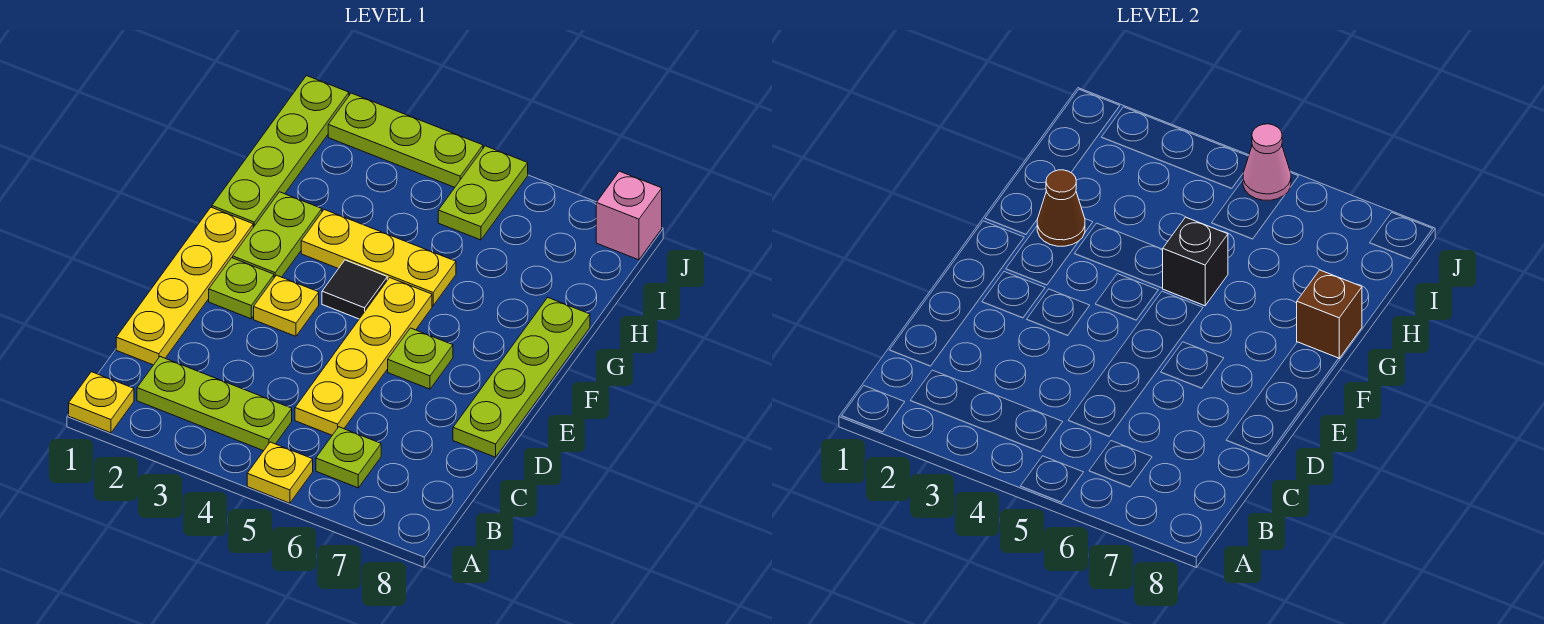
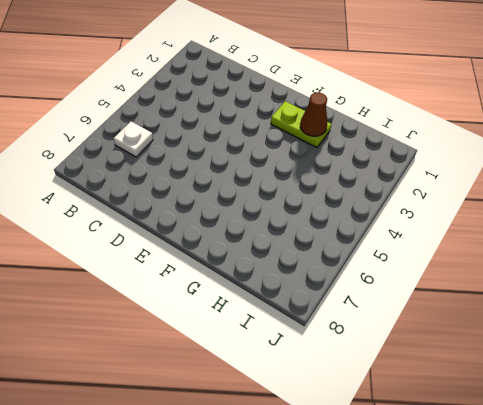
white 1x1 plate [114,122,153,157] -> lime 1x1 plate [316,427,381,488]
none -> yellow 1x1 plate [69,372,134,433]
none -> yellow 1x1 plate [247,442,313,503]
none -> lime 1x3 plate [137,357,292,451]

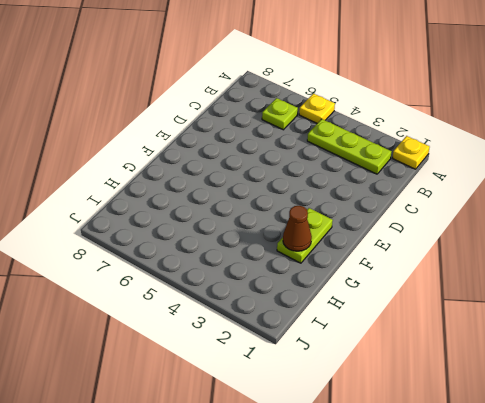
none -> yellow 1x4 plate [116,207,253,365]
none -> yellow 1x4 plate [295,278,432,435]
none -> lime 1x4 plate [453,298,590,457]

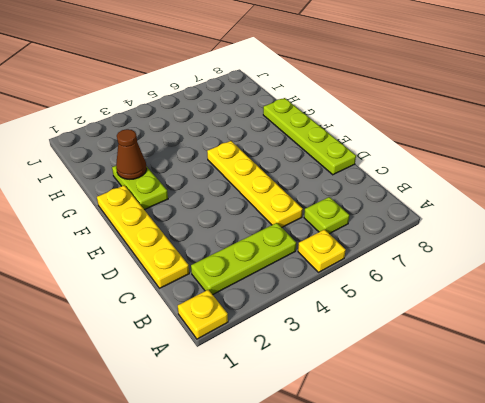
none -> lime 1x1 plate [209,258,274,319]
none -> yellow 1x1 plate [254,275,319,336]
none -> lime 1x1 plate [388,328,453,389]

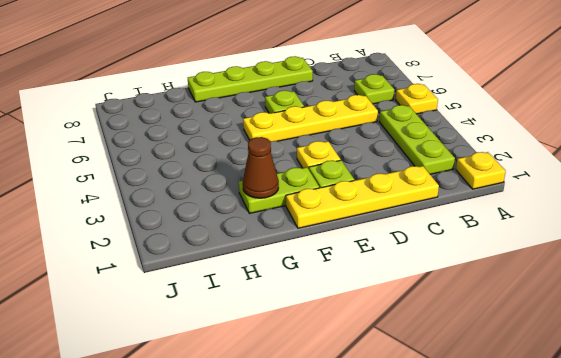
none -> black 1x1 tile [322,260,387,319]
none -> lime 1x4 plate [212,76,349,227]
none -> yellow 1x3 plate [301,210,456,306]

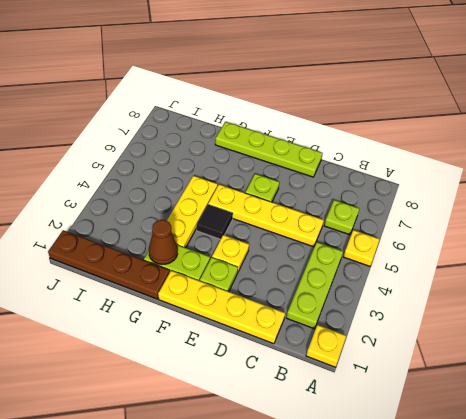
brown 1x4 plate [48,230,170,299] -> lime 1x4 plate [212,76,349,227]
none -> lime 1x2 plate [438,146,528,240]
none -> lime 1x3 plate [328,93,483,187]
none -> pink 1x1 brick [596,171,662,260]

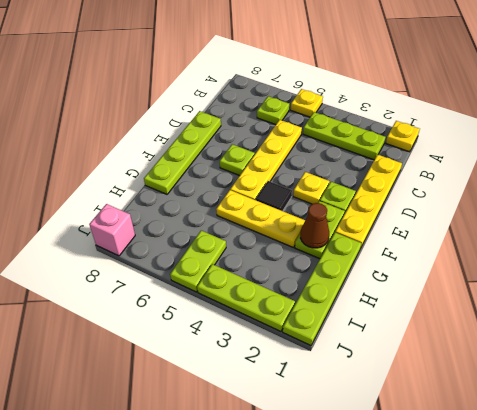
none -> black 1x1 brick [1163,217,1228,306]
none -> brown 1x1 brick [1297,270,1362,358]
none -> pink 1x1 cone [1243,124,1291,200]

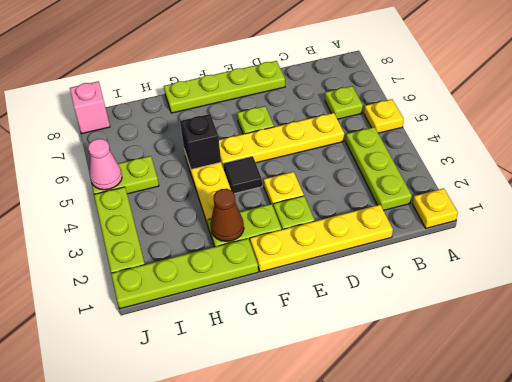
none -> brown 1x1 brick [1297,270,1362,358]

